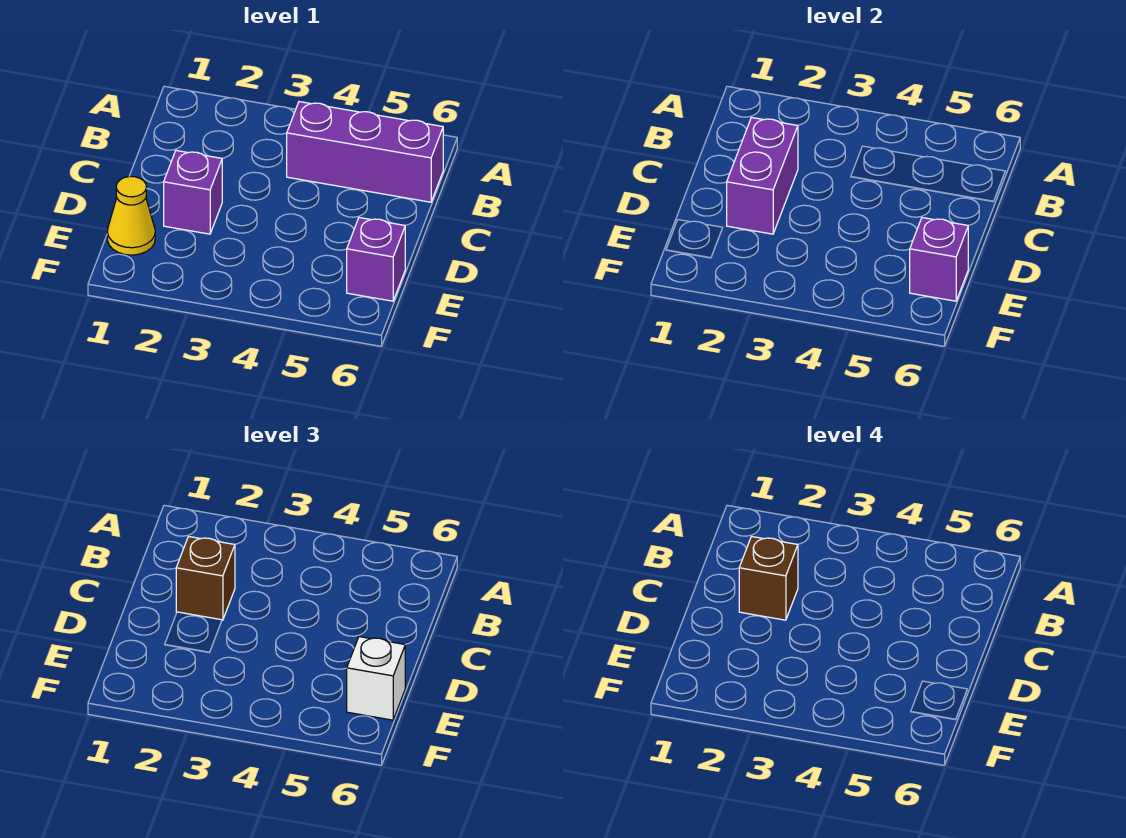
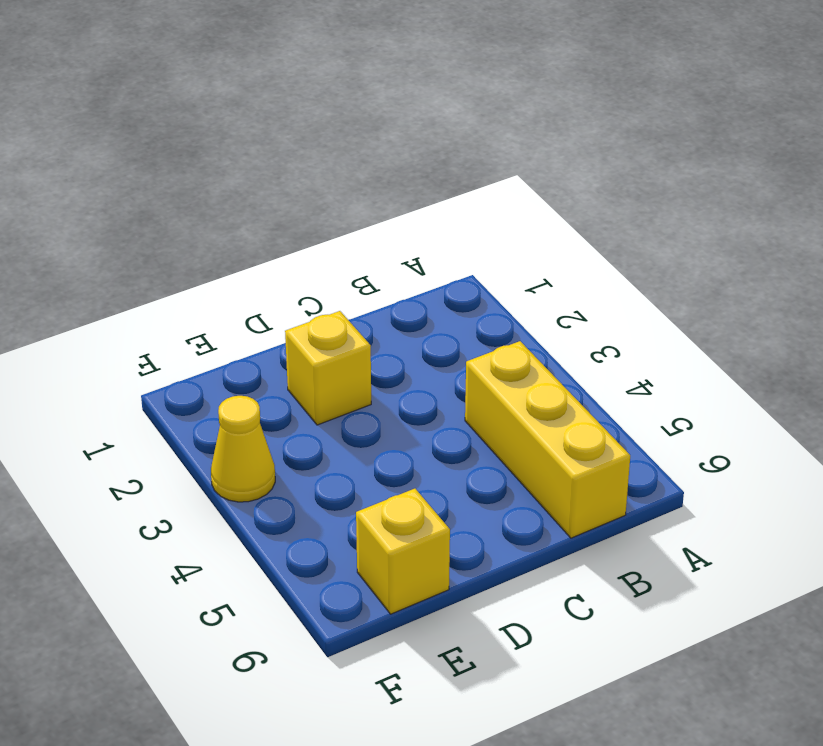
yellow 1x3 brick [465,341,630,538] -> purple 1x3 brick [287,102,443,202]
yellow 1x1 brick [285,311,371,425] -> purple 1x1 brick [164,151,222,234]
yellow 1x1 brick [356,489,450,614] -> purple 1x1 brick [347,218,405,301]
yellow 1x1 cone [211,396,275,502] -> yellow 1x1 cone moved to [107,177,155,255]
none -> purple 1x2 brick [727,118,798,234]
none -> purple 1x1 brick [910,218,968,301]

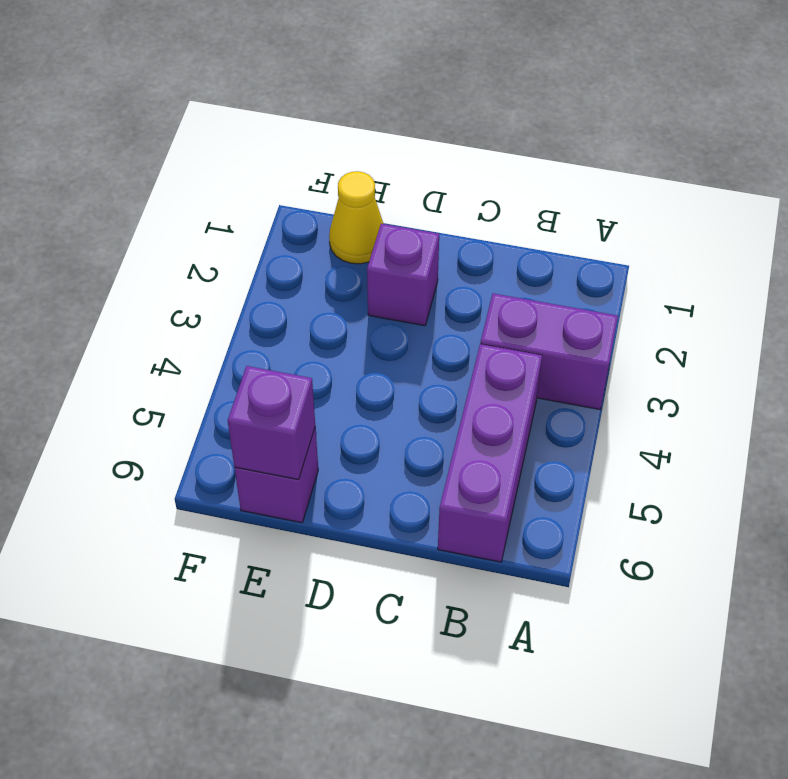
purple 1x2 brick [480,294,618,410] -> purple 1x2 brick moved to [727,118,798,234]
none -> brown 1x1 brick [176,537,235,620]
none -> white 1x1 brick [347,637,405,720]

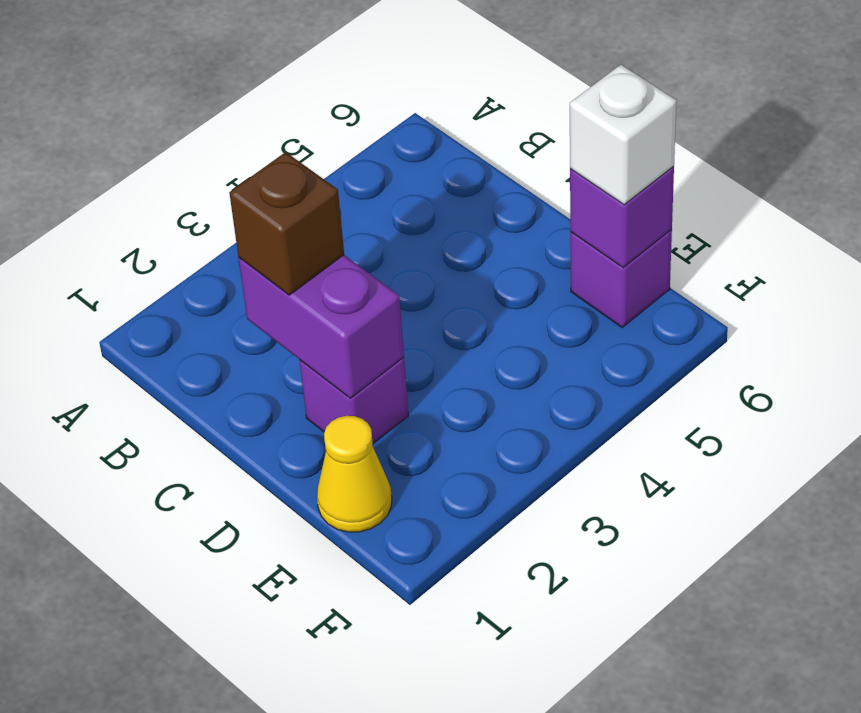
none -> purple 1x3 brick [287,102,443,202]
none -> brown 1x1 brick [739,537,798,620]

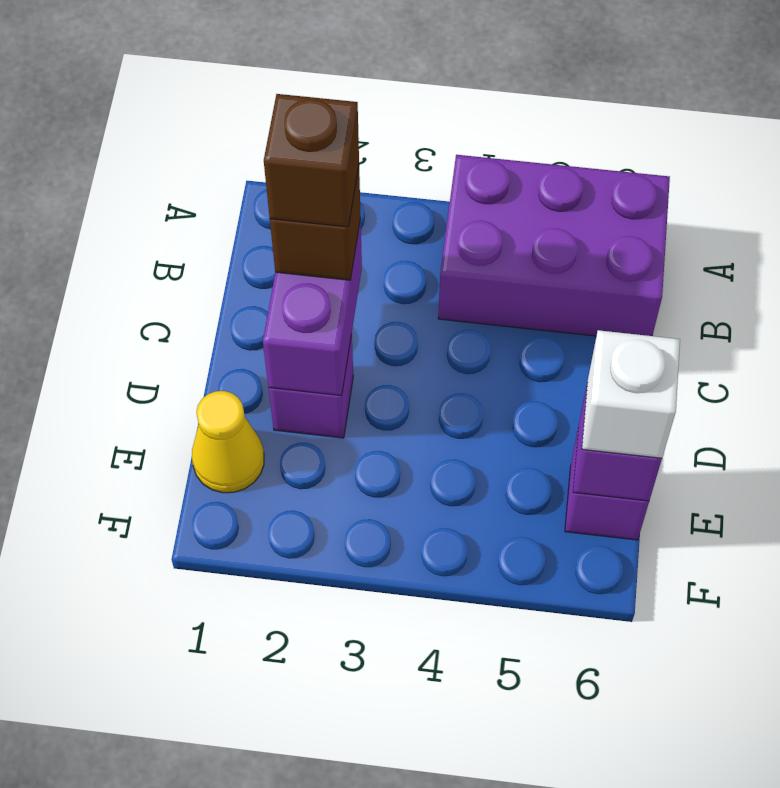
purple 2x3 brick [438,155,670,336] -> purple 1x3 brick [287,102,443,202]

